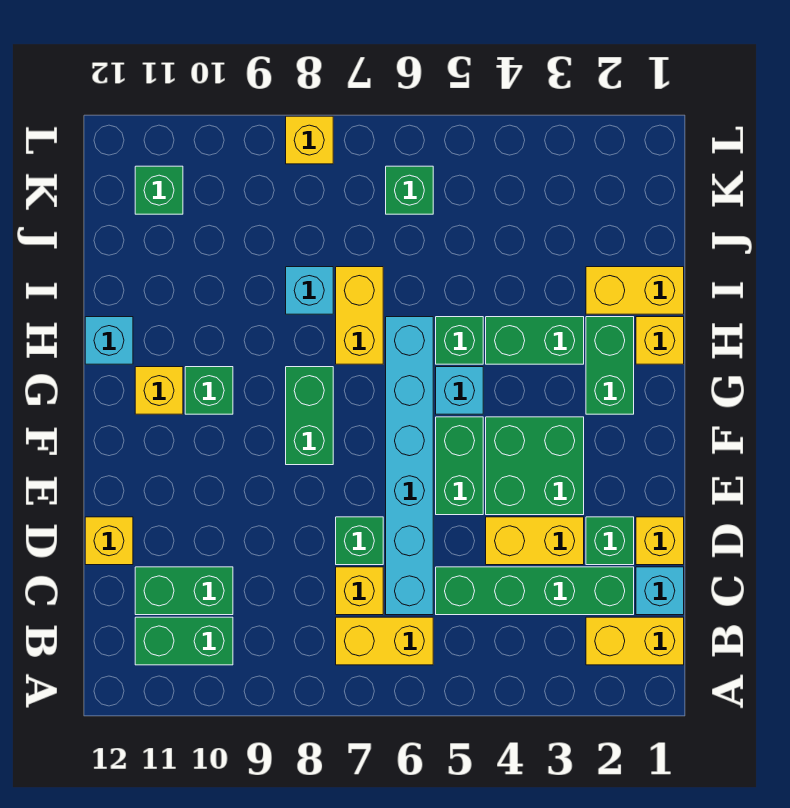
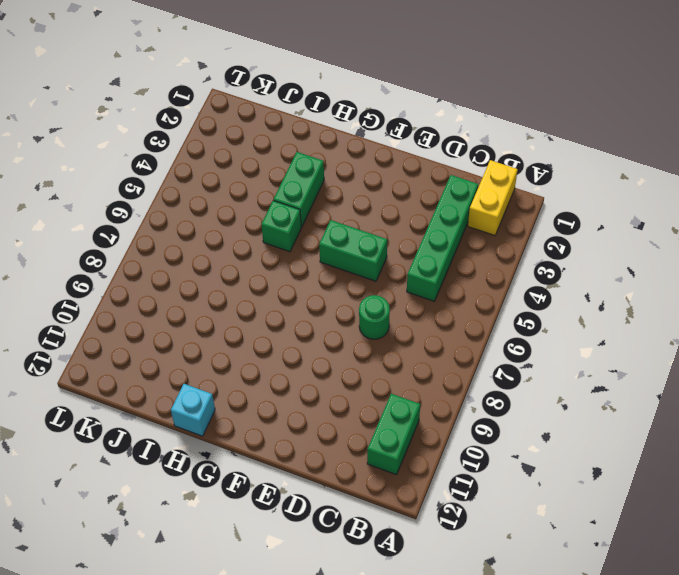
green 1x1 round brick [359,295,390,339] -> green 1x1 brick [336,517,383,565]
none -> yellow 1x2 brick [336,617,433,665]
none -> cyan 1x1 brick [636,567,684,615]
none -> cyan 1x6 brick [386,317,433,615]
none -> yellow 1x1 brick [336,567,383,615]

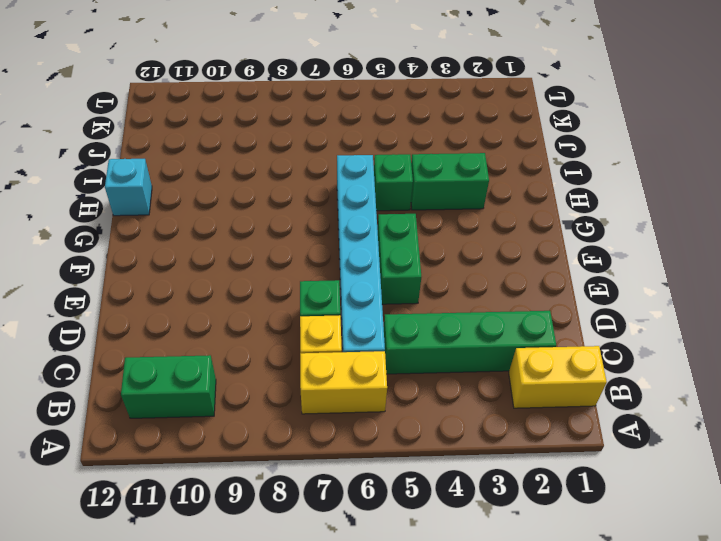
none -> cyan 1x1 brick [636,567,684,615]
none -> green 1x2 brick [135,567,233,615]
none -> yellow 1x1 brick [636,517,684,565]
none -> green 1x1 brick [586,517,634,565]

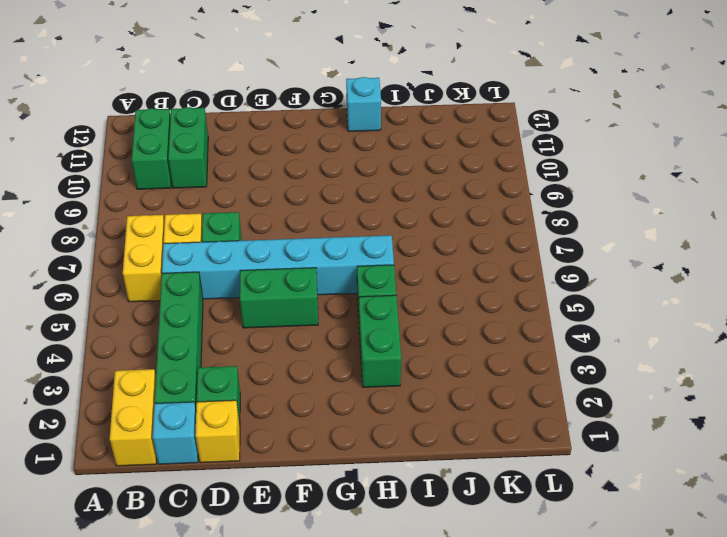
none -> yellow 1x2 brick [486,517,584,565]
none -> yellow 1x1 brick [85,517,133,565]
none -> green 2x2 brick [486,417,584,515]
none -> green 1x2 brick [286,367,333,465]

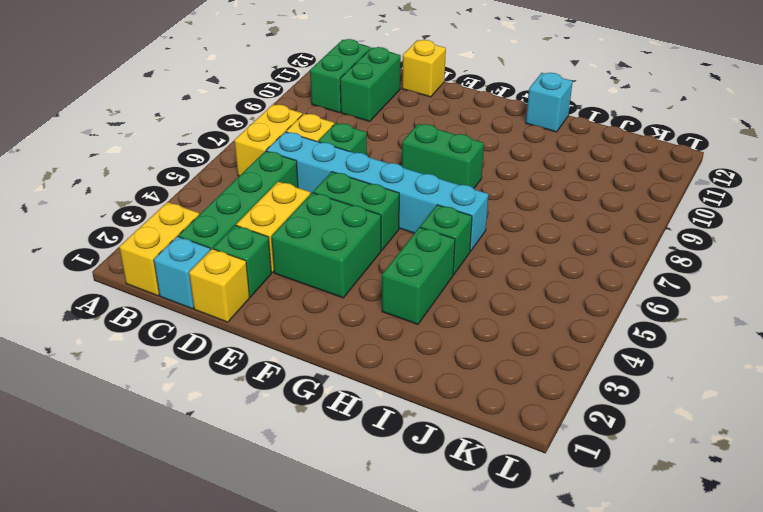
none -> green 1x2 brick [586,317,634,414]
none -> cyan 1x1 brick [436,367,483,414]
none -> green 1x1 brick [185,367,233,414]
none -> yellow 1x1 brick [135,367,183,414]

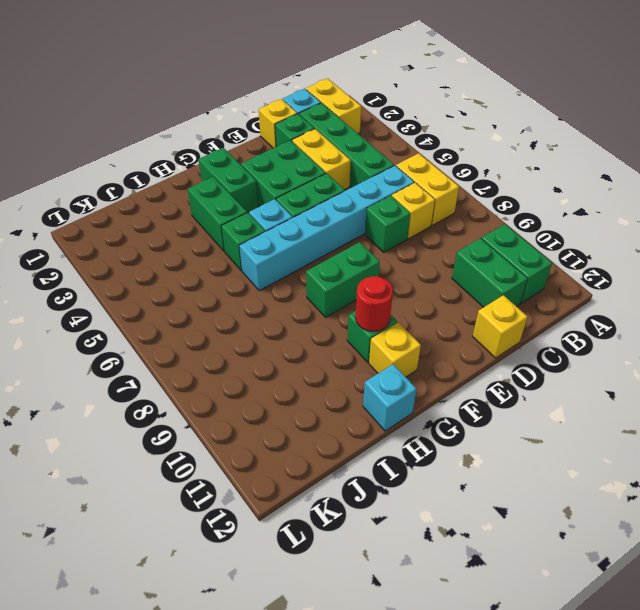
green 1x2 brick [198,148,258,213] -> green 1x2 brick turned to [586,317,634,414]
red 1x1 round brick [355,276,393,332] -> none
none -> yellow 1x1 brick [636,317,684,364]
none -> yellow 1x2 brick [336,267,383,364]
none -> yellow 1x2 brick [586,267,684,314]
none -> cyan 1x1 brick [286,267,333,314]

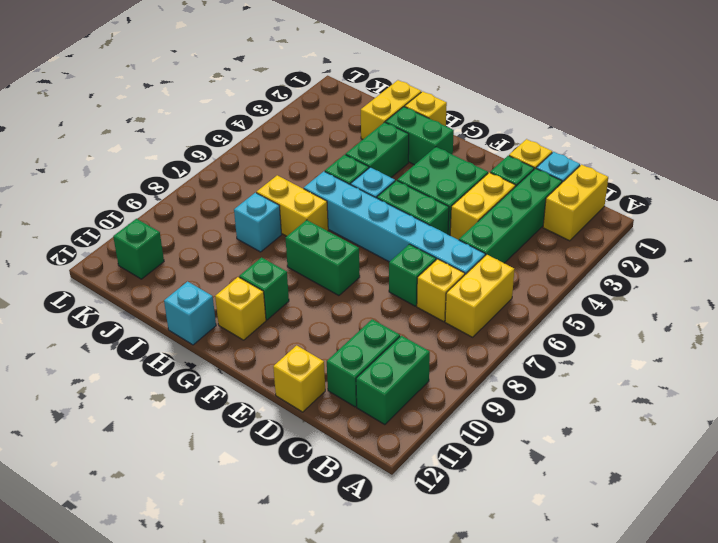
none -> green 1x1 brick [386,166,433,214]
none -> yellow 1x1 brick [286,116,333,164]

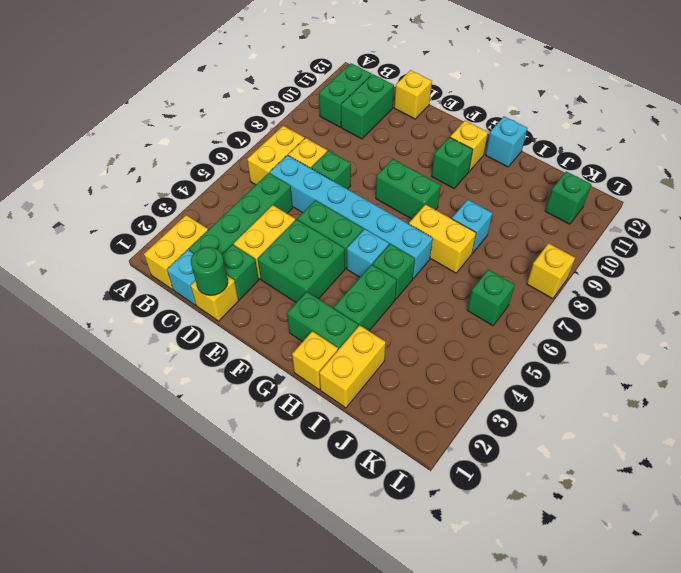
green 1x1 round brick [191,247,228,295] -> none

